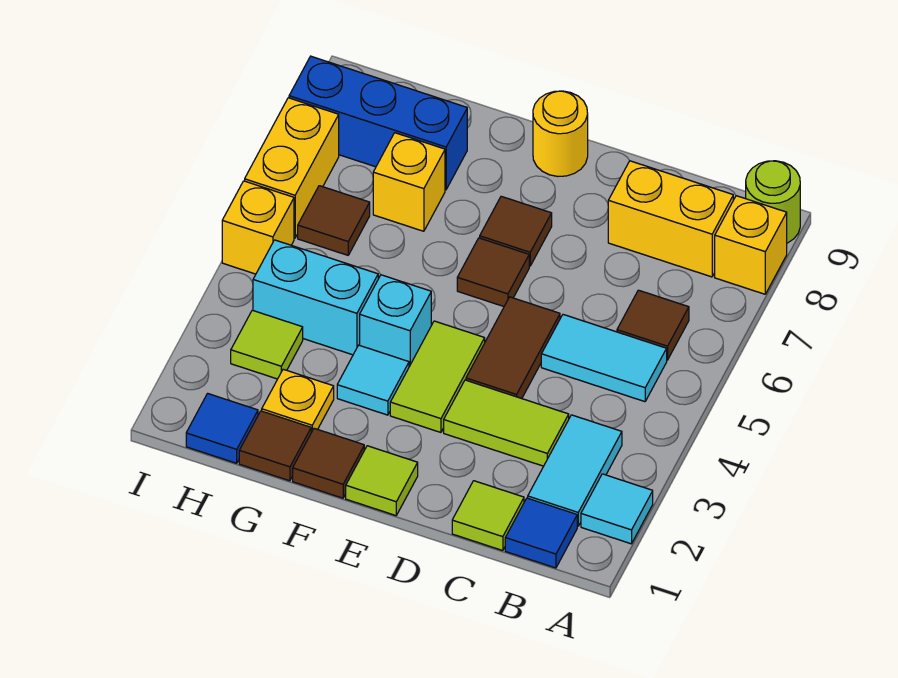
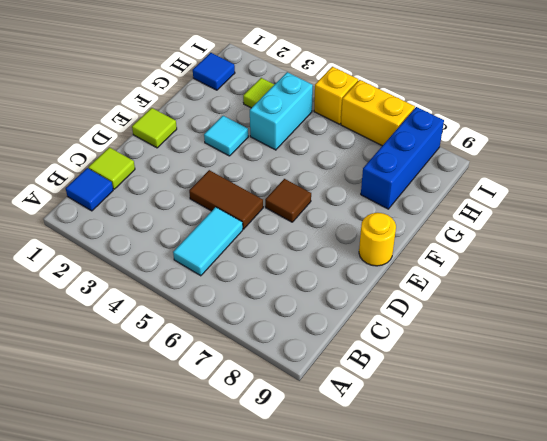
none -> cyan 1x1 tile [581,474,653,544]
none -> yellow 1x1 brick [715,196,787,294]
none -> lime 1x1 round brick [746,161,800,243]

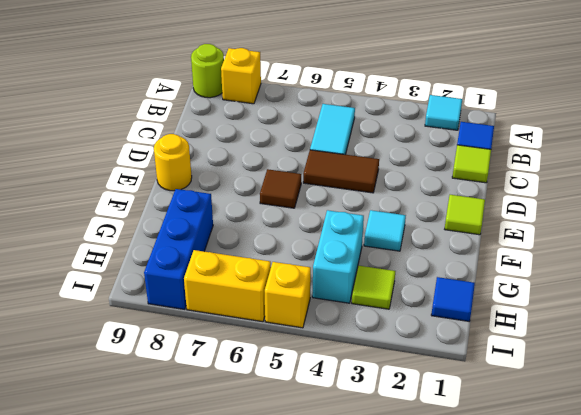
none -> cyan 1x2 tile [528,415,622,526]
none -> brown 1x1 tile [617,290,689,360]
none -> yellow 1x2 brick [608,161,733,277]

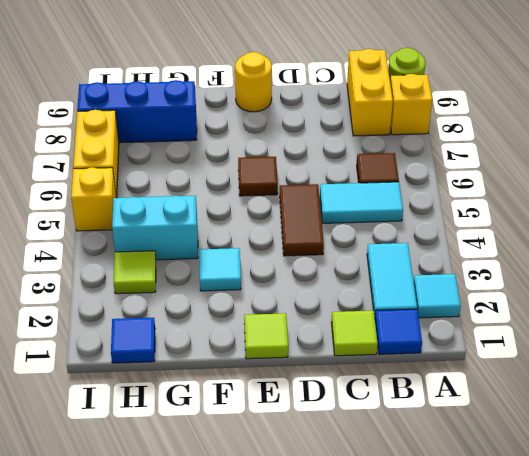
yellow 1x2 brick [347,49,393,136] -> yellow 1x2 brick turned to [608,161,733,277]
none -> lime 1x2 tile [444,380,569,466]
none -> lime 1x2 tile [390,321,485,432]
none -> brown 1x1 tile [480,196,552,266]

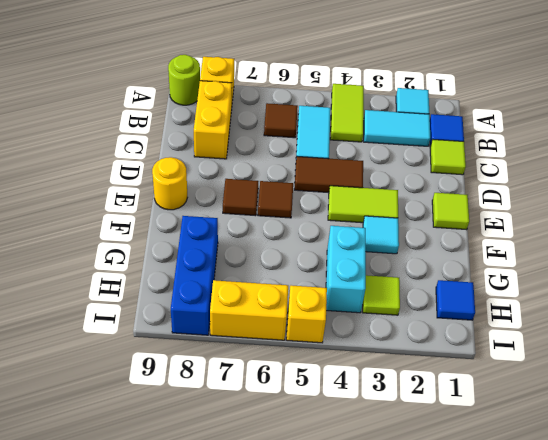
lime 1x2 tile [330,84,364,142] -> lime 1x2 tile moved to [444,380,569,466]
none -> brown 1x1 tile [293,428,364,498]
none -> cyan 1x1 brick [360,275,431,367]
none -> brown 1x1 tile [239,411,311,481]

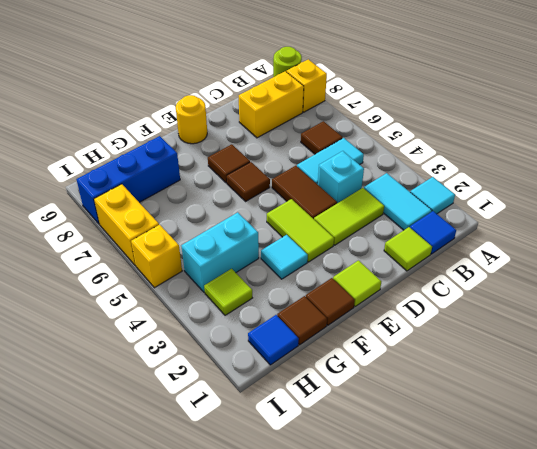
cyan 1x1 brick [318,151,364,203] -> cyan 1x1 brick moved to [360,275,431,367]
none -> yellow 1x1 plate [262,369,334,432]
none -> yellow 1x1 brick [373,133,445,231]
none -> brown 1x1 tile [298,186,370,255]

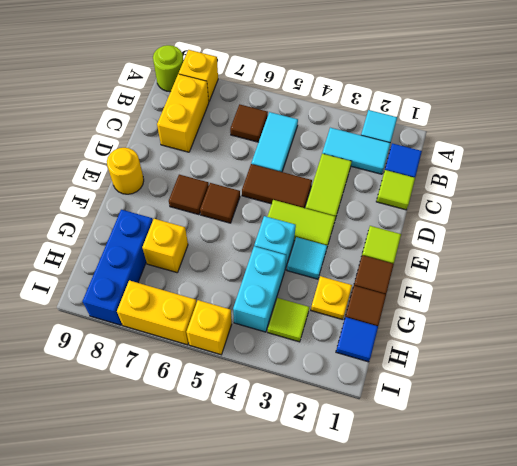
none -> brown 1x1 tile [298,186,370,255]

